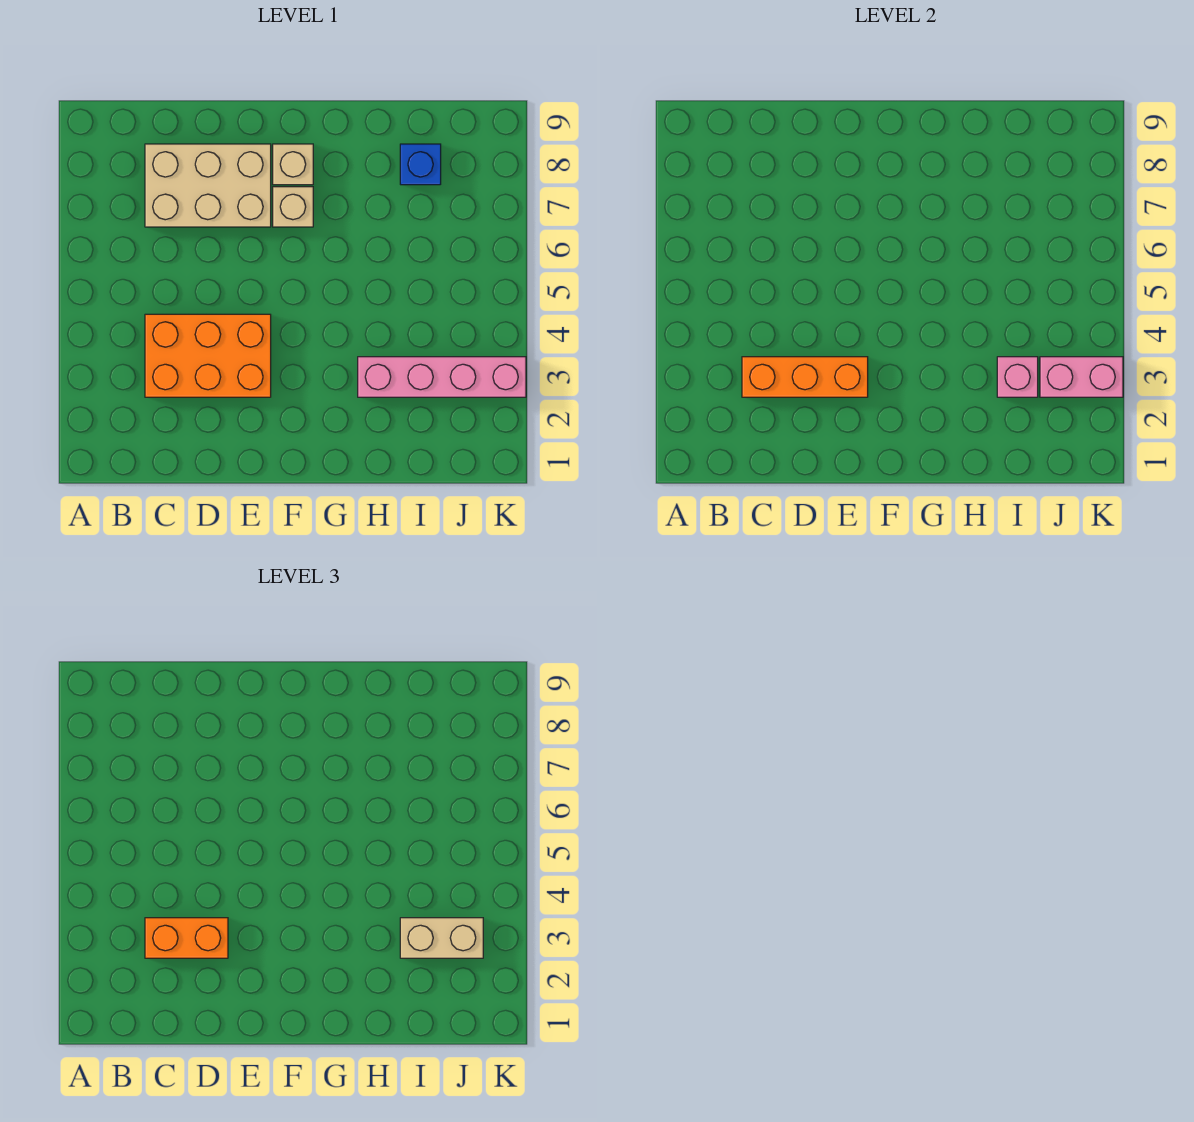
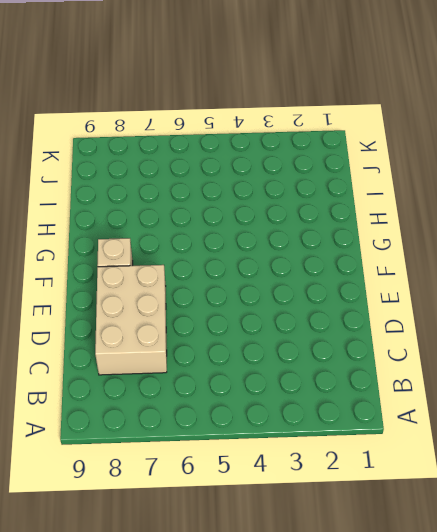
none -> orange 2x3 brick [145,314,271,397]
none -> tan 1x1 brick [273,187,313,227]

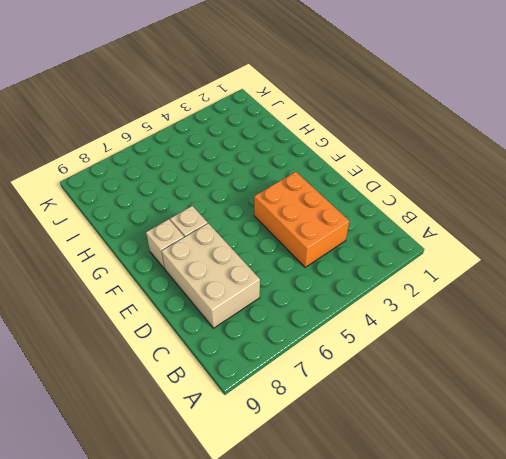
none -> pink 1x4 brick [358,357,526,397]
none -> blue 1x1 brick [400,144,441,185]

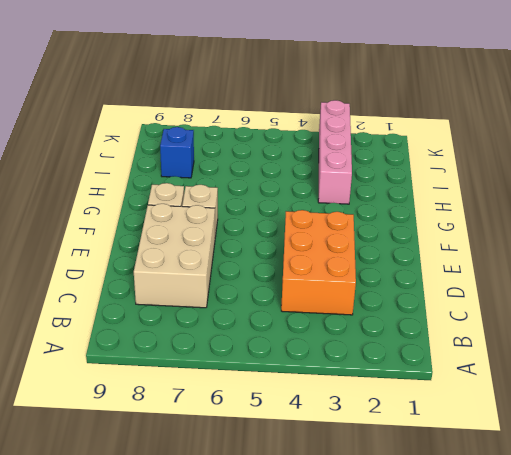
none -> orange 1x3 brick [742,357,868,397]
none -> pink 1x1 brick [997,357,1038,397]

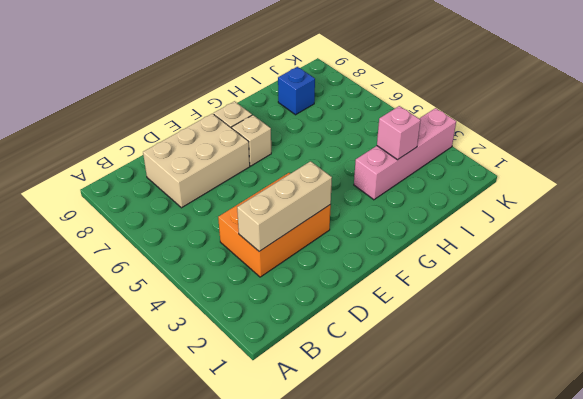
tan 1x3 brick [237,161,332,251] -> orange 1x3 brick [742,357,868,397]
none -> pink 1x2 brick [1040,357,1123,397]
none -> orange 1x2 brick [145,918,228,958]

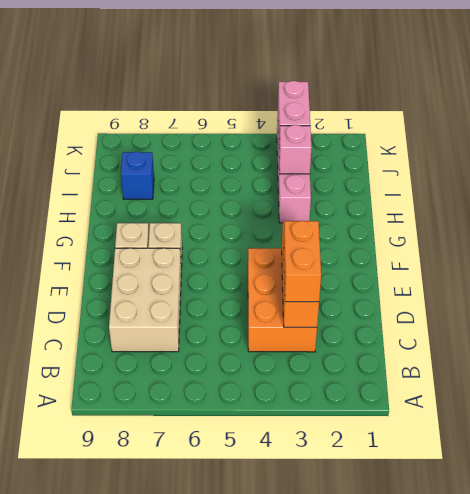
none -> tan 1x2 brick [400,918,483,958]

